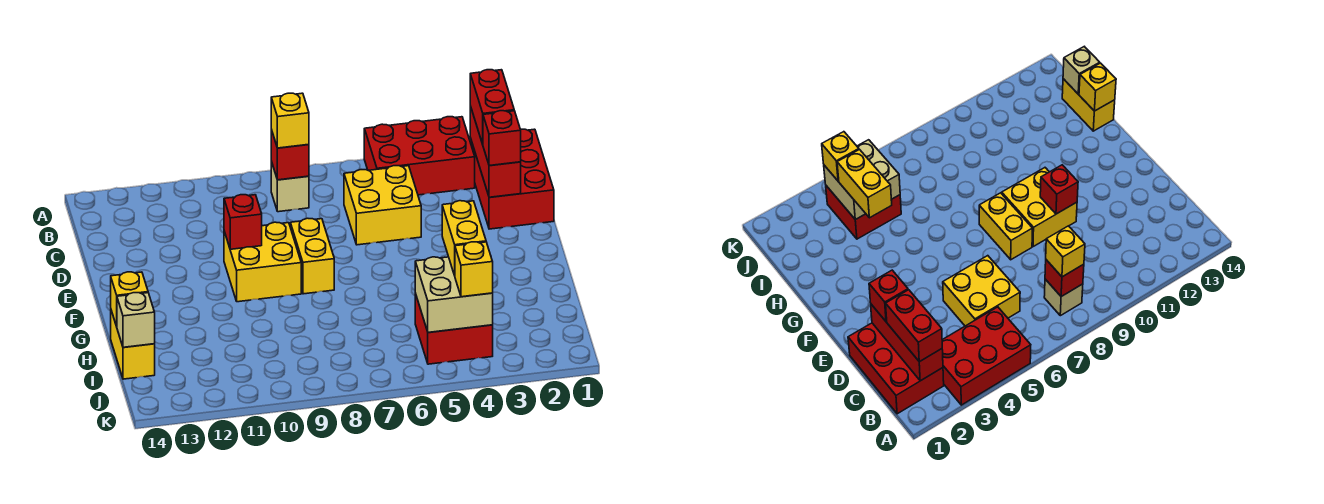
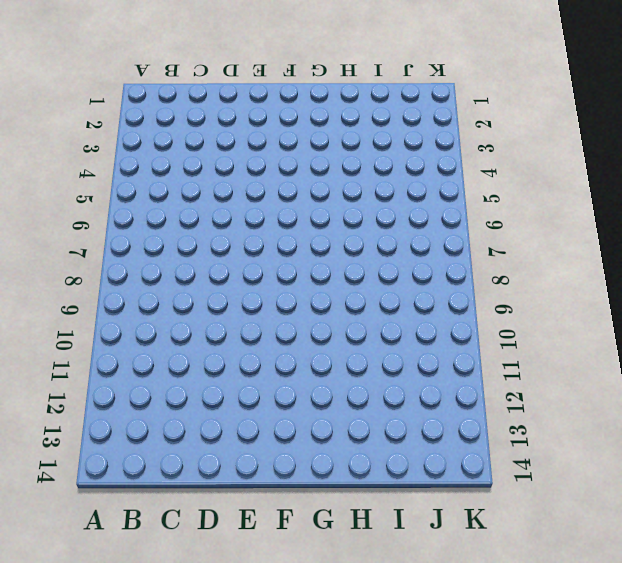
none -> red 2x3 brick [364,117,475,195]
none -> red 2x3 brick [470,129,554,229]
none -> tan 1x1 brick [271,161,309,212]

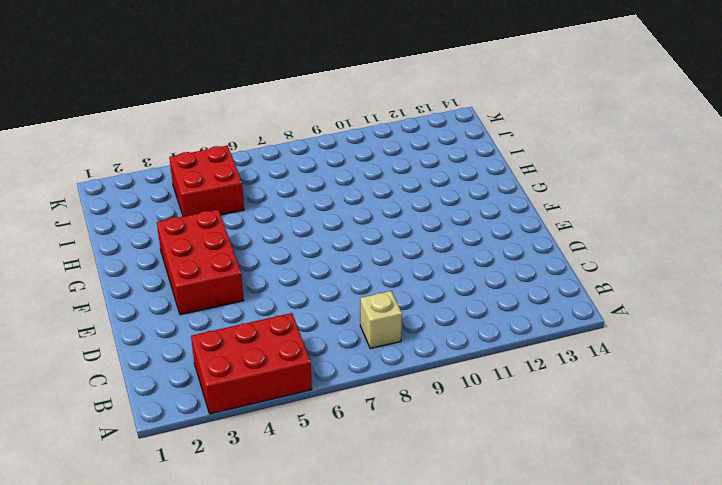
red 2x3 brick [157,210,244,315] -> red 2x3 brick moved to [470,129,554,229]
none -> yellow 2x2 brick [344,166,421,245]
none -> yellow 1x2 brick [290,218,334,294]
none -> yellow 2x2 brick [224,222,301,302]

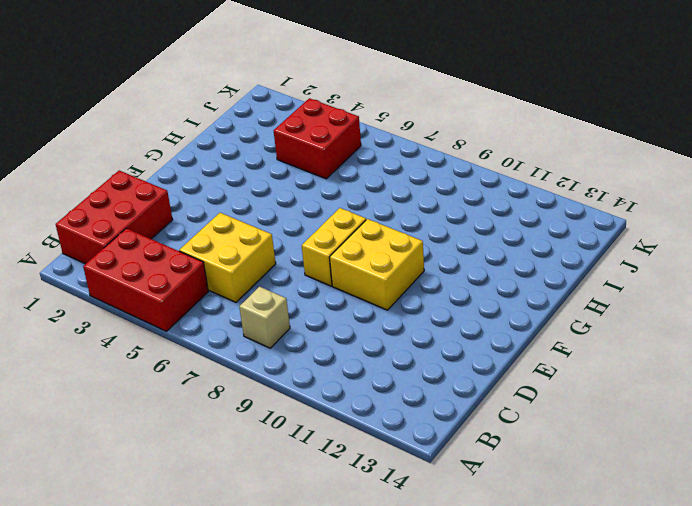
none -> yellow 1x2 brick [111,311,155,379]
none -> red 1x3 brick [470,106,521,197]
none -> red 1x1 brick [271,130,309,180]

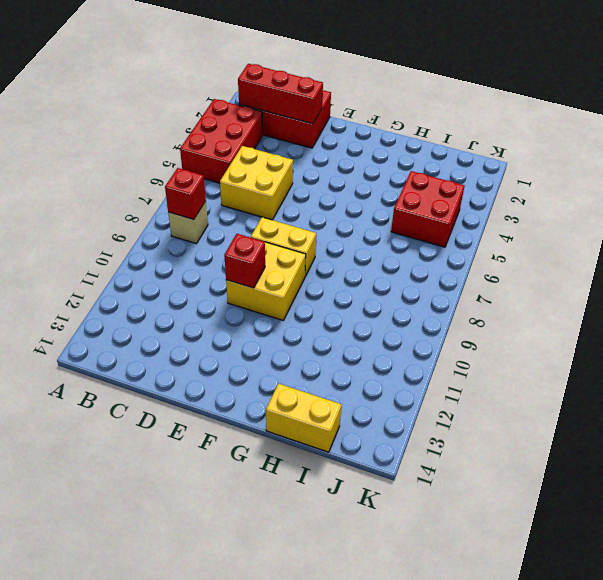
none -> yellow 1x1 brick [111,272,148,327]
none -> tan 2x2 brick [415,257,493,332]
none -> tan 1x1 brick [117,293,155,347]

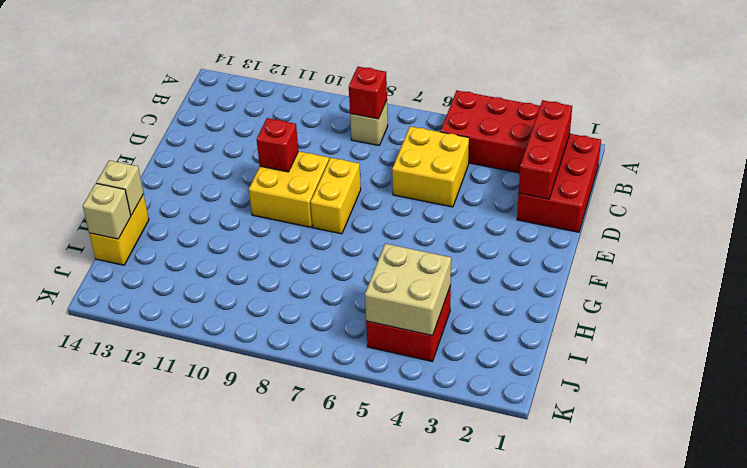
tan 1x1 brick [96,160,144,215] -> yellow 1x1 brick [111,272,148,327]
none -> red 1x2 brick [470,70,514,144]
none -> yellow 1x1 brick [271,93,309,148]
none -> red 1x1 brick [483,111,521,166]

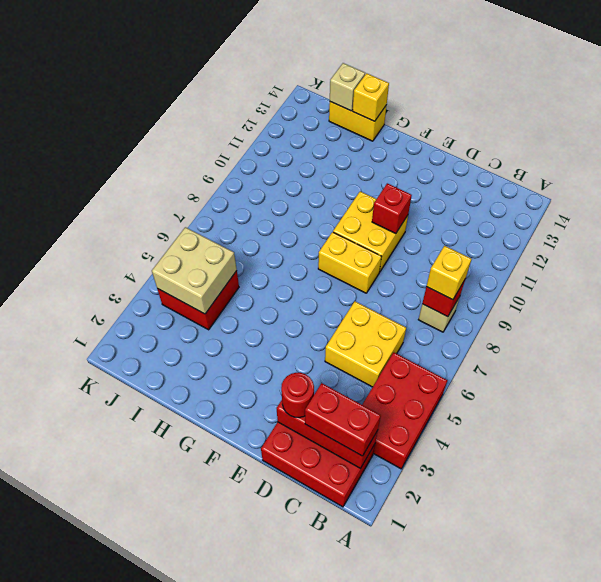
red 1x1 round brick [281,373,314,418] -> red 1x1 brick [483,111,521,166]
none -> yellow 1x2 brick [442,201,486,276]
none -> yellow 1x1 brick [455,242,493,297]

